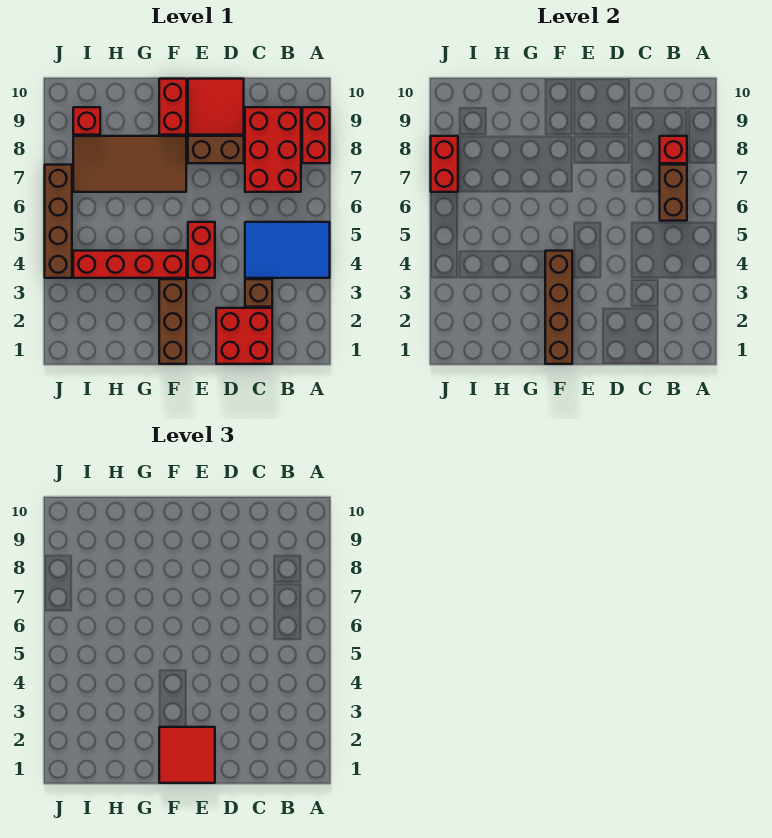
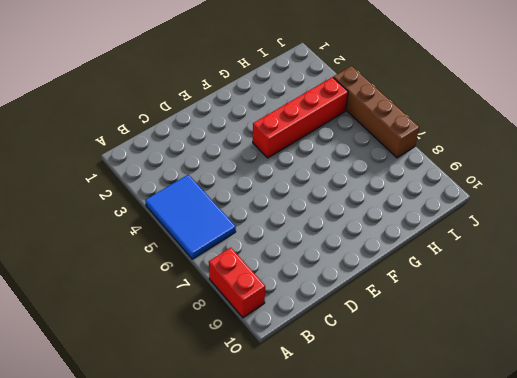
blue 2x3 tile [145,175,236,259] -> blue 2x3 tile turned to [245,222,330,278]
none -> red 2x3 brick [245,107,301,192]
none -> red 2x2 brick [216,308,272,364]
none -> brown 1x1 brick [245,279,272,307]

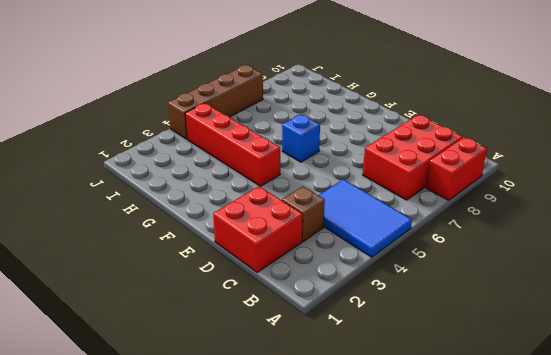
blue 1x1 brick [282,114,320,162] -> none
none -> brown 1x2 brick [188,136,244,163]
none -> red 2x2 tile [188,79,244,135]
none -> red 1x2 brick [188,222,215,278]

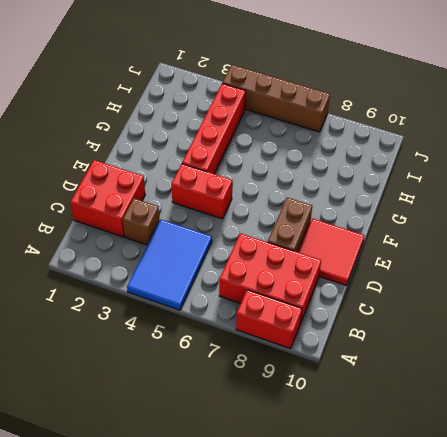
none -> brown 1x3 brick [159,279,186,364]
none -> brown 2x4 tile [73,136,186,192]
none -> red 1x2 brick [159,79,186,135]

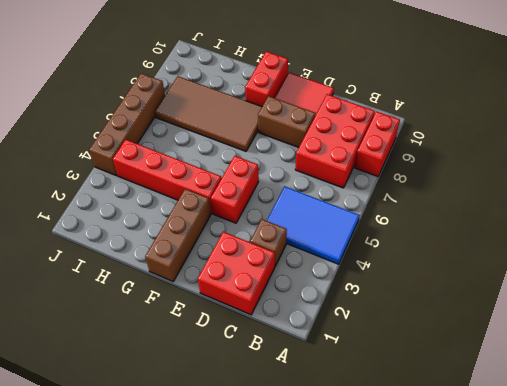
none -> red 1x1 brick [73,107,100,135]
none -> brown 1x2 brick [660,165,687,221]
none -> red 1x1 brick [660,136,687,163]

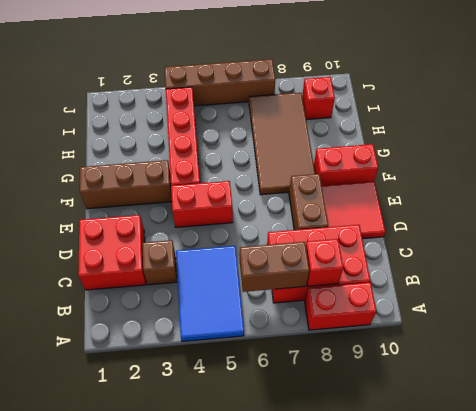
none -> brown 1x4 brick [545,251,572,364]
none -> red 1x2 brick [431,136,458,192]
none -> red 2x2 tile [159,727,215,783]

